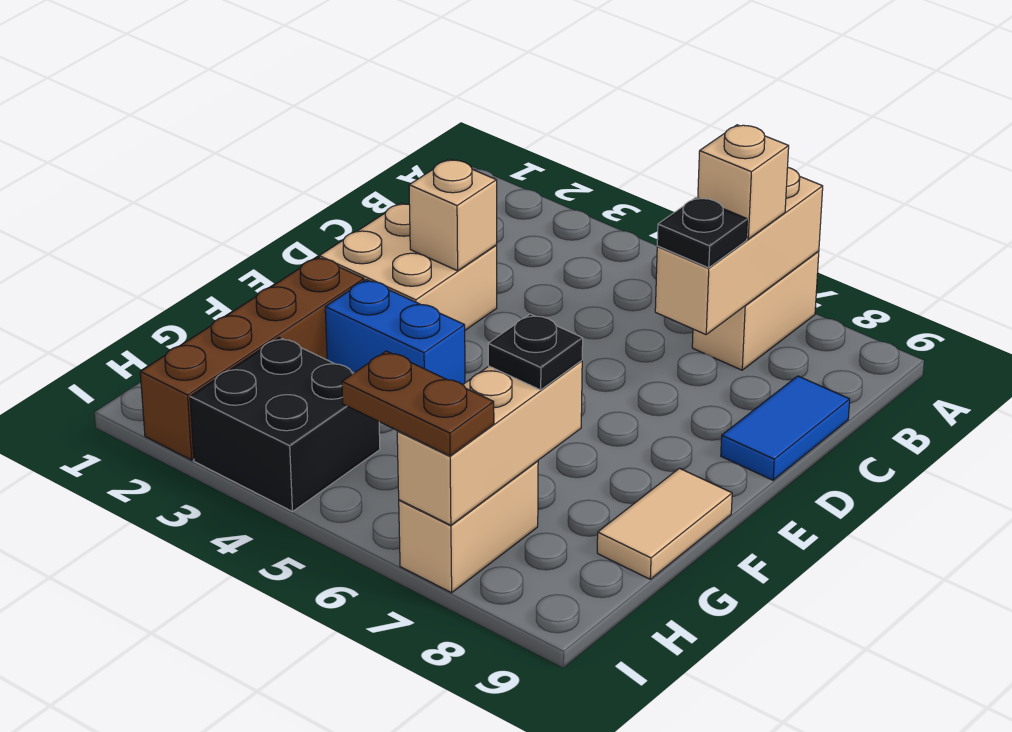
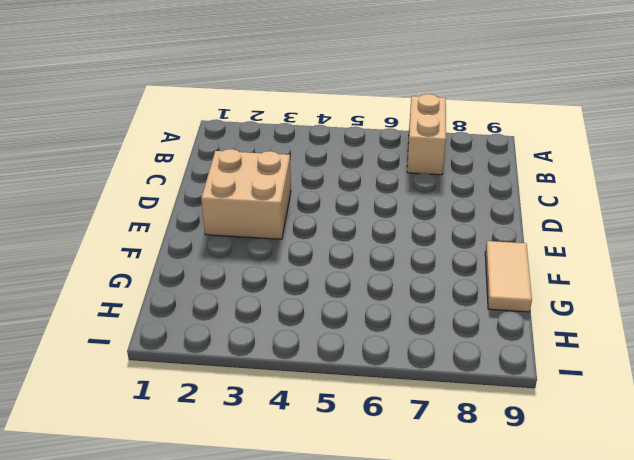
none -> blue 1x2 tile [721,376,850,480]
none -> brown 1x4 brick [140,257,364,460]
none -> blue 1x2 brick [325,280,465,385]

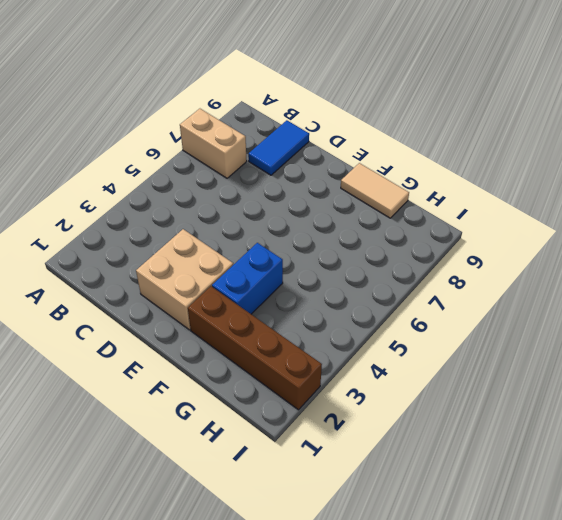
blue 1x2 tile [248,120,309,175] -> blue 1x2 tile turned to [721,376,850,480]
none -> black 2x2 brick [190,337,380,512]
none -> tan 1x2 brick [399,461,538,593]
none -> tan 1x3 brick [655,168,823,335]

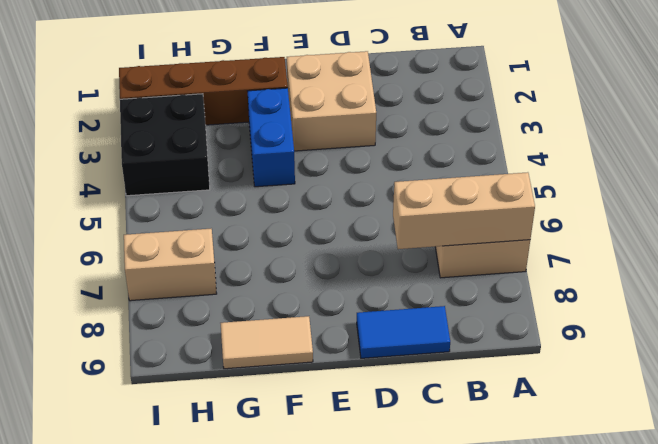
none -> tan 1x1 brick [409,159,497,271]
none -> tan 1x3 brick [397,361,582,525]
none -> tan 1x1 brick [698,125,789,239]

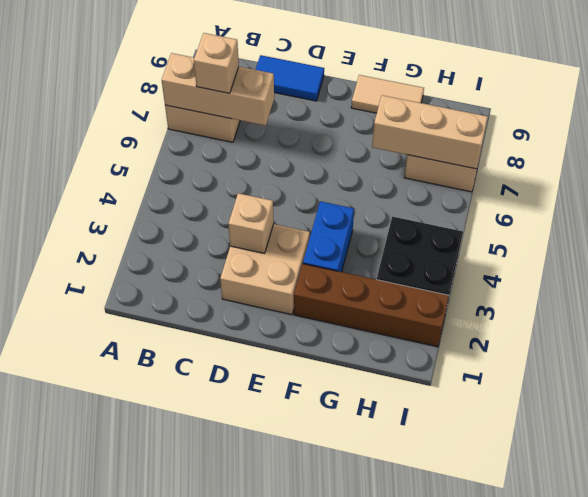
none -> black 1x1 plate [657,198,747,268]
none -> black 1x1 plate [488,314,583,390]
none -> brown 1x2 plate [342,351,494,456]

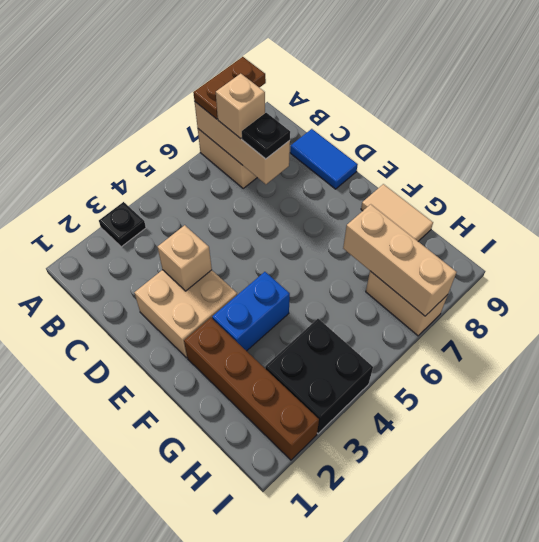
black 1x1 plate [99,202,146,247] -> black 1x1 plate moved to [488,314,583,390]
brown 1x2 plate [193,57,266,119] -> brown 1x2 plate moved to [342,351,494,456]

